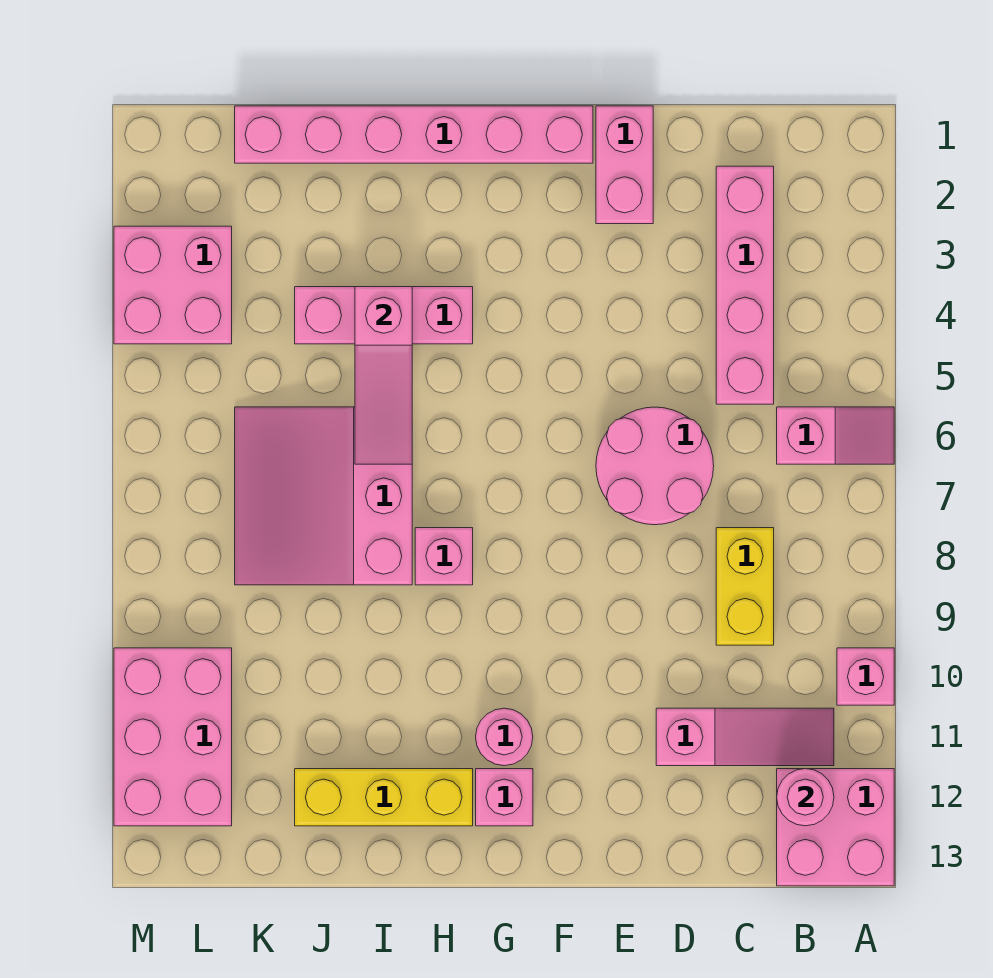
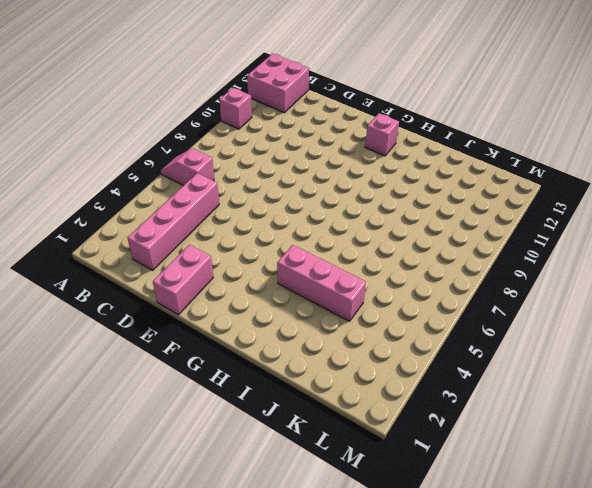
none -> pink 1x3 slope [656,708,834,766]
none -> yellow 1x2 brick [716,528,774,645]
none -> pink 2x2 round brick [596,407,714,525]

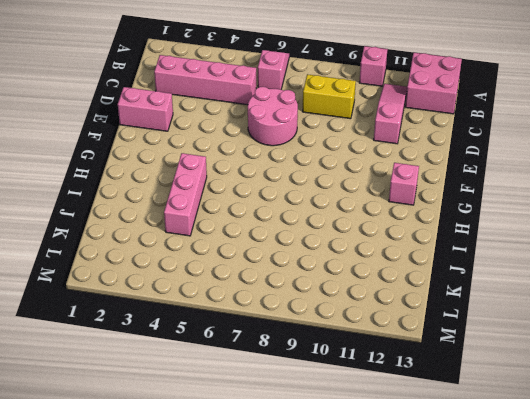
none -> pink 1x6 brick [235,106,593,163]
none -> pink 1x1 round brick [476,708,533,766]
none -> pink 1x1 brick [415,528,473,585]

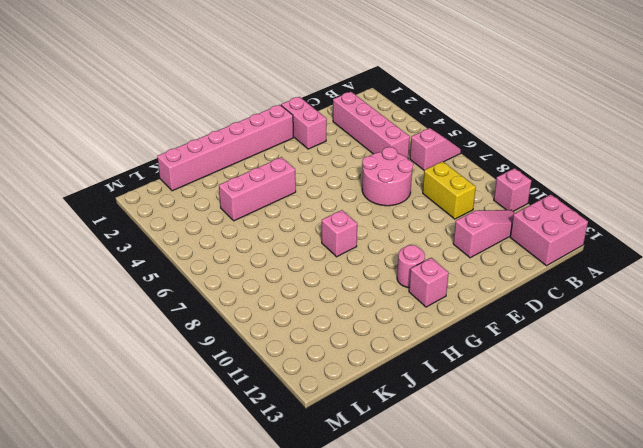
none -> yellow 1x3 brick [295,769,473,826]
none -> pink 3x3 slope [235,407,412,585]
none -> pink 2x2 brick [114,226,232,344]

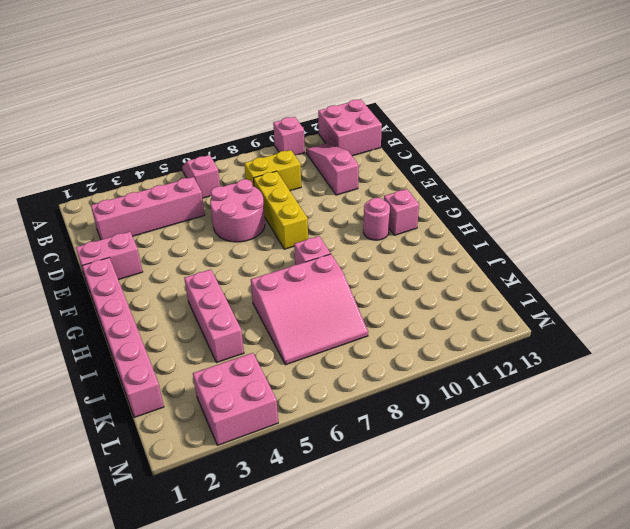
yellow 1x3 brick [254,171,308,249] -> yellow 1x3 brick moved to [295,769,473,826]
none -> pink 2x3 brick [114,648,232,826]
none -> pink 1x1 round brick [777,769,834,826]
none -> pink 1x3 slope [355,287,412,464]

